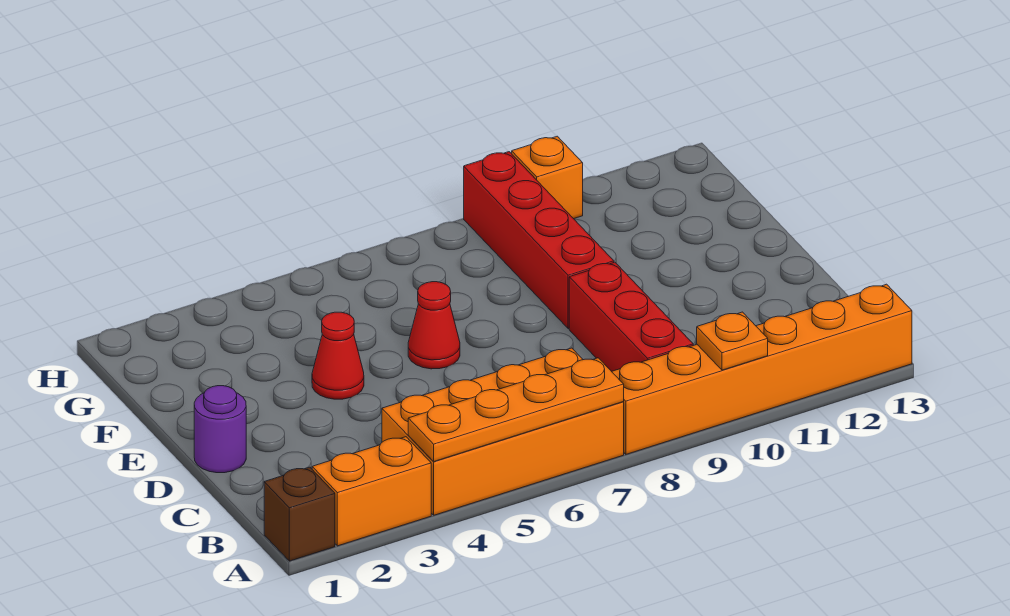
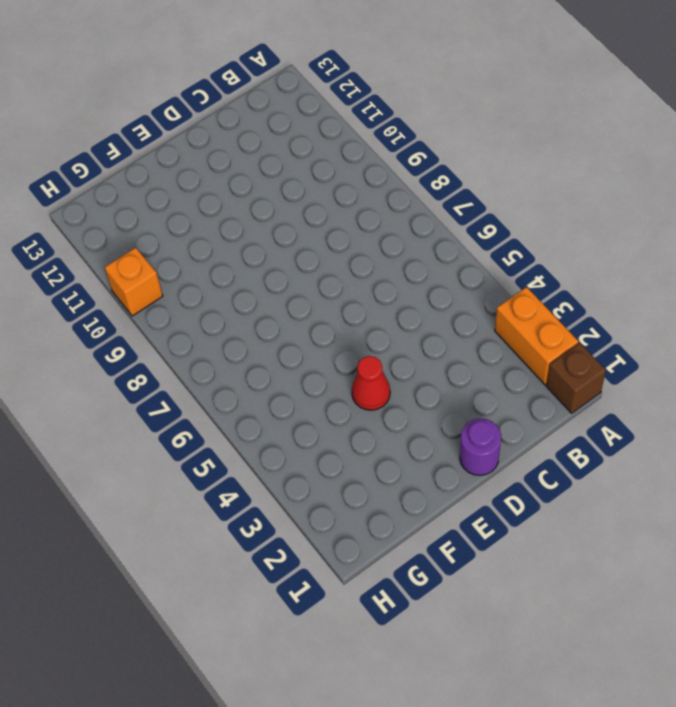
none -> orange 2x4 brick [382,348,624,515]
none -> orange 1x6 brick [612,284,912,454]
none -> red 1x3 brick [569,262,693,371]

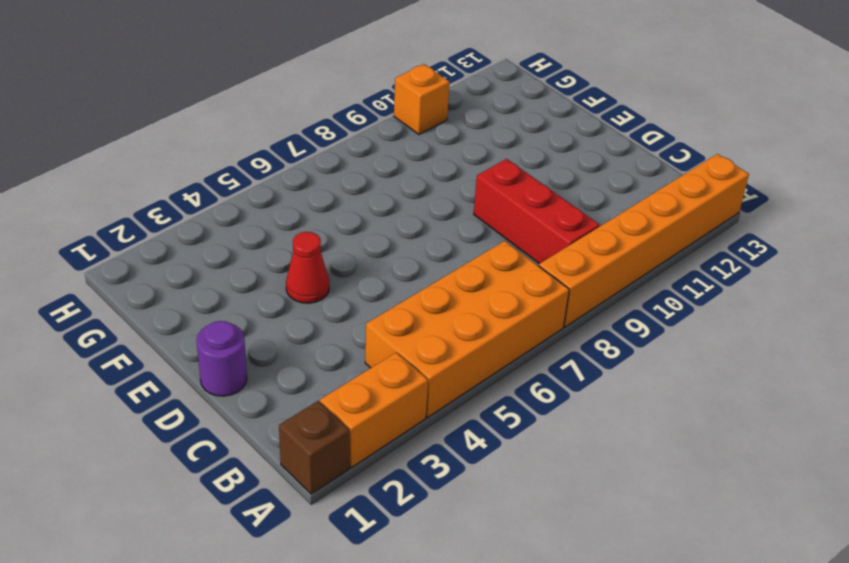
none -> red 1x1 cone [408,282,460,369]
none -> red 1x4 brick [464,152,614,329]
none -> orange 1x4 plate [408,358,624,462]

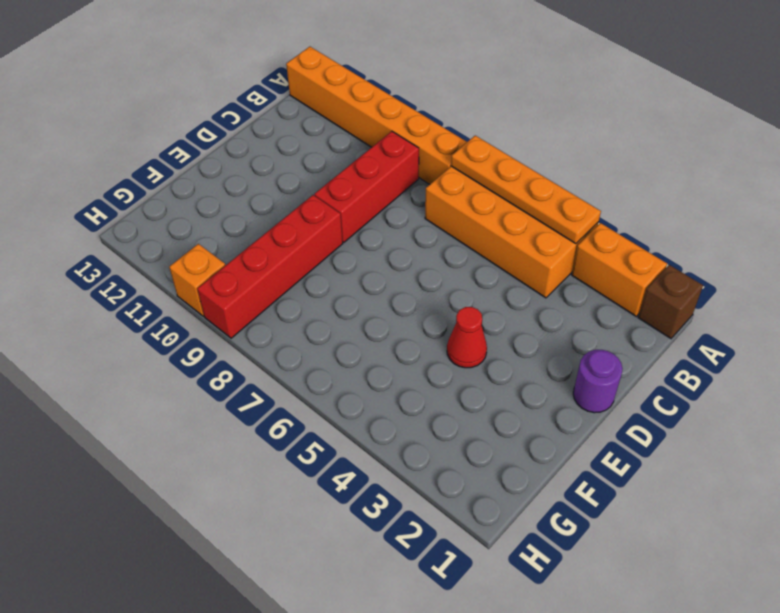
none -> red 1x1 cone [408,282,460,369]
none -> orange 1x1 plate [697,312,768,370]

